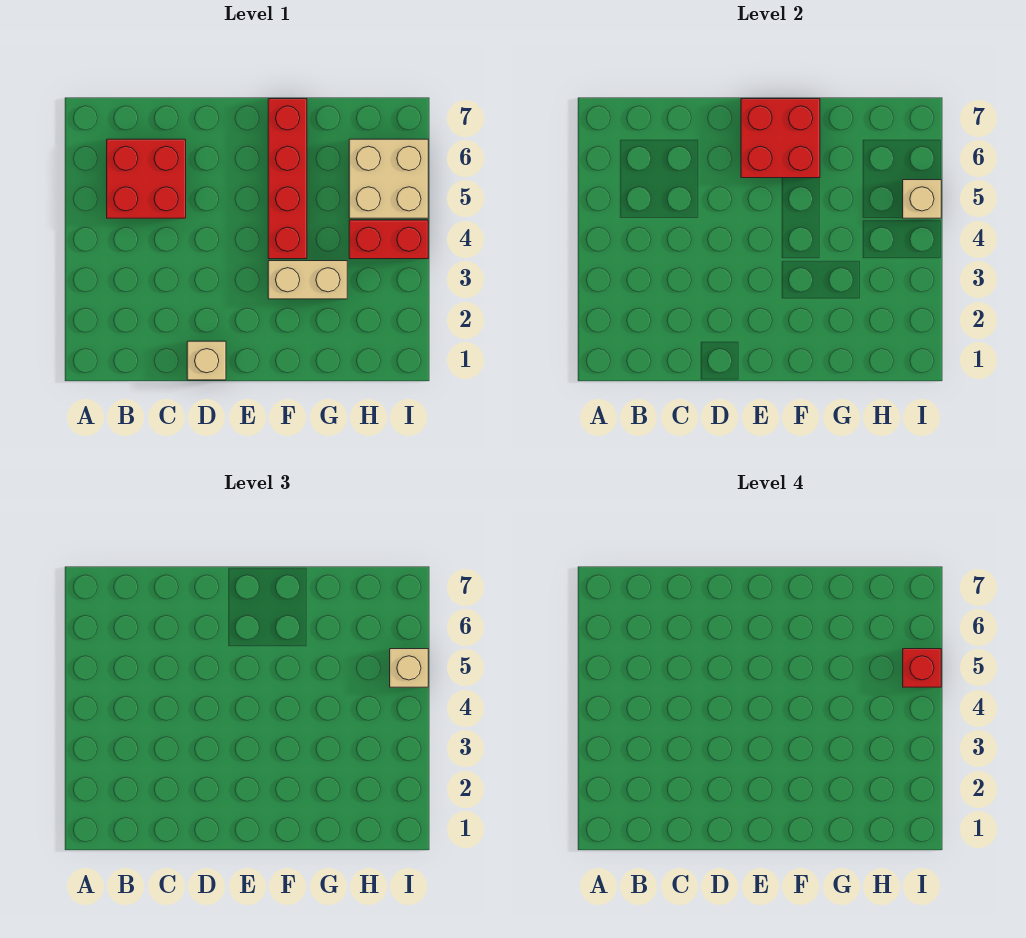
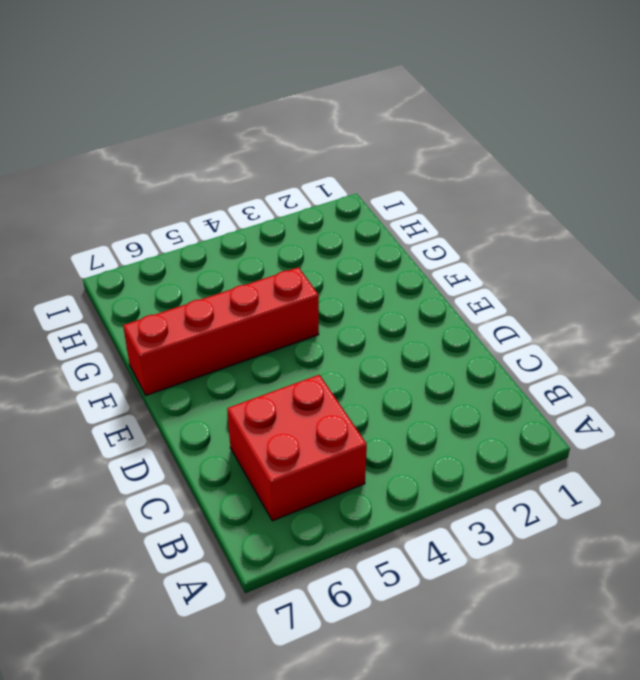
none -> tan 1x1 brick [187,341,226,380]
none -> tan 1x2 brick [268,261,347,299]

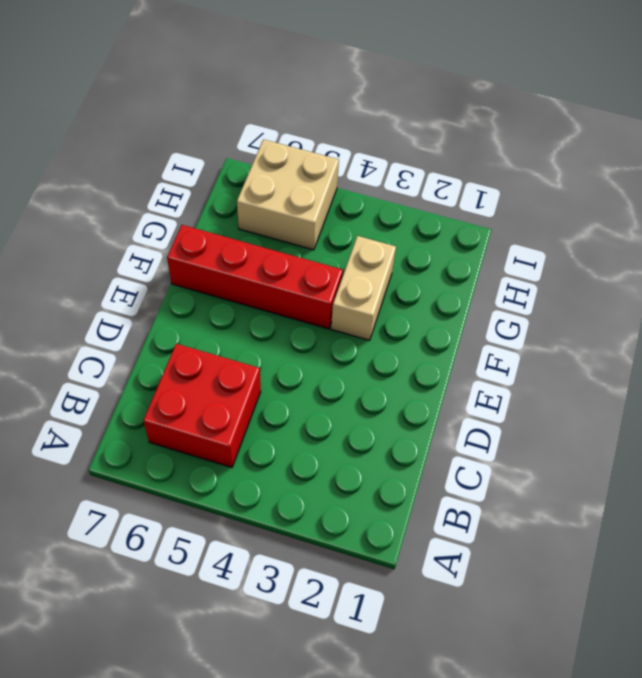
none -> tan 1x1 brick [187,341,226,380]
none -> red 1x2 brick [349,220,428,259]

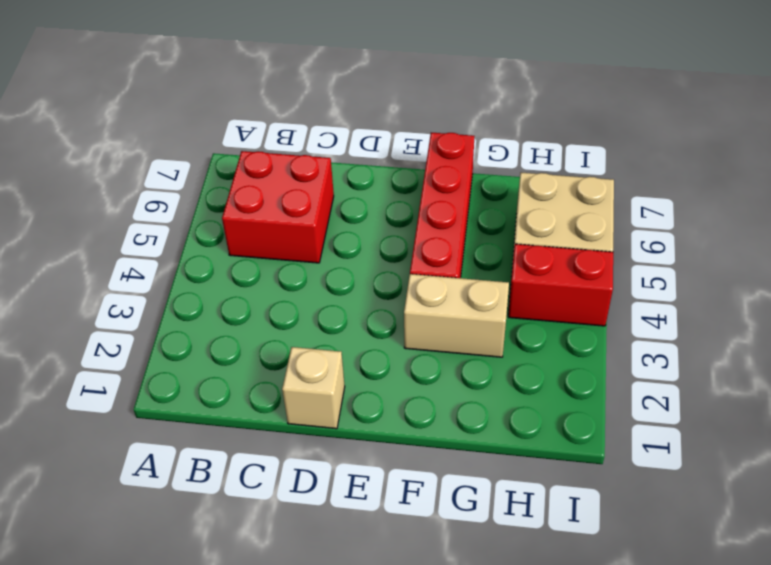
none -> red 2x2 brick [741,99,820,178]
none -> tan 1x1 brick [903,180,941,218]

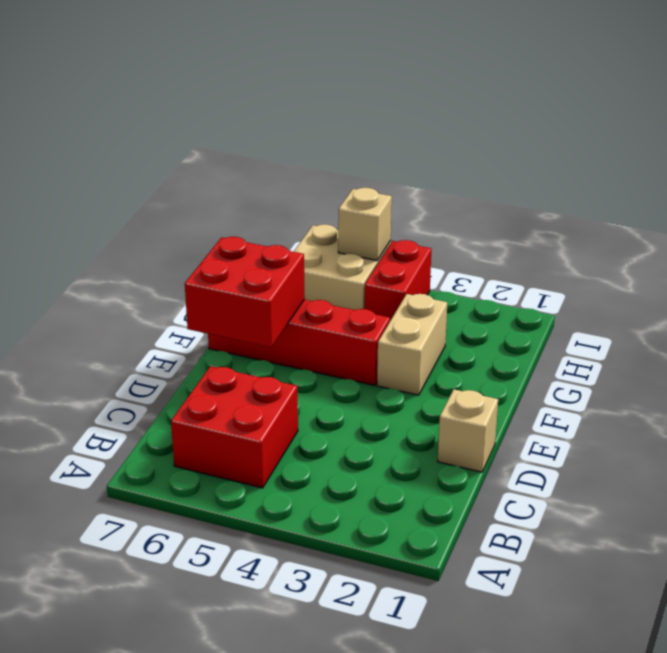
none -> tan 1x1 brick [390,649,428,687]
none -> red 1x1 brick [903,649,941,687]

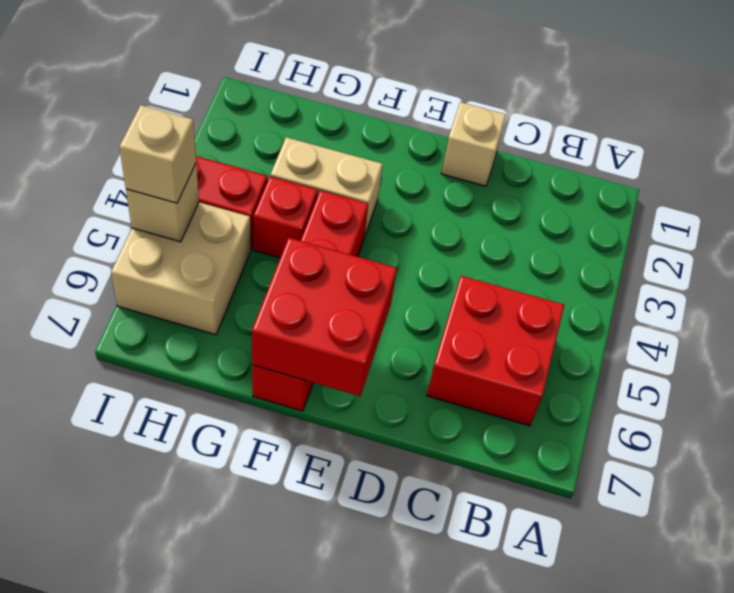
red 1x1 brick [253,177,318,258] -> red 1x1 brick moved to [903,649,941,687]

